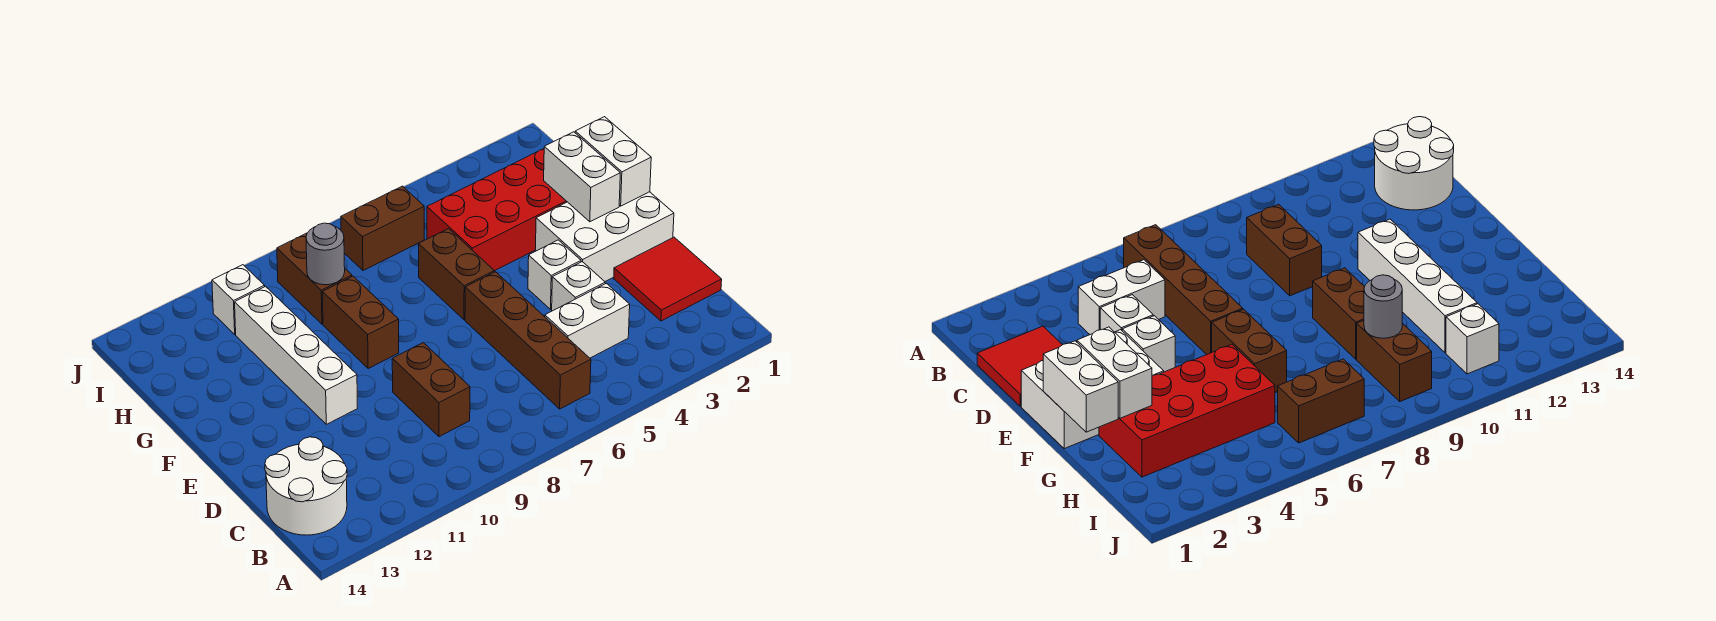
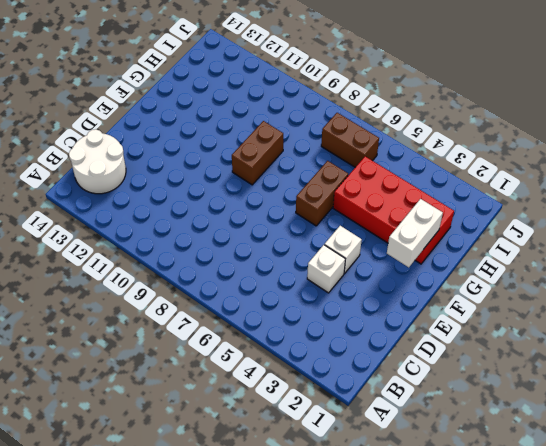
none -> brown 1x4 brick [465,272,591,409]
none -> red 2x2 tile [614,237,722,321]
none -> white 1x2 brick [545,283,630,358]

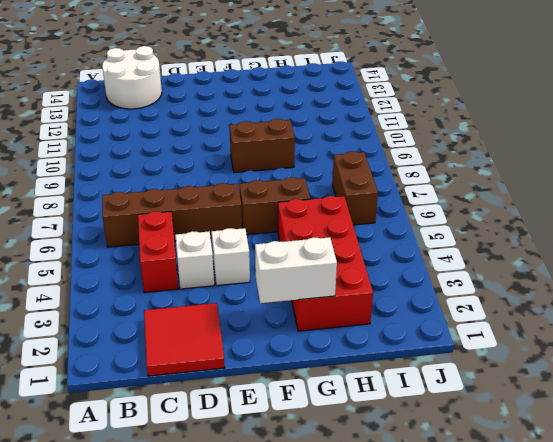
red 1x2 brick [138,211,178,292] -> white 1x2 brick [545,283,630,358]
none -> brown 1x2 brick [392,343,470,437]
none -> white 2x3 brick [535,192,674,281]
none -> white 1x4 brick [235,287,358,424]

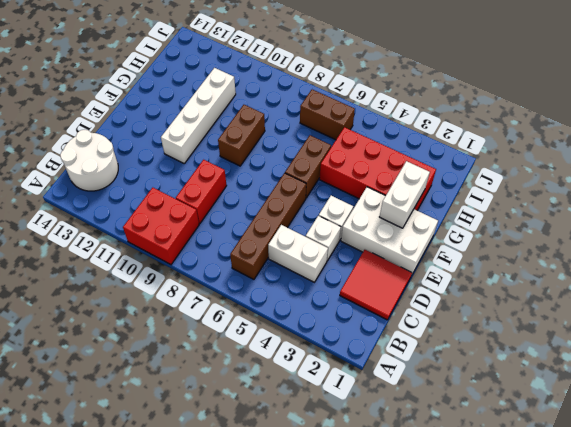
red 2x2 brick [123,188,199,264] -> none
red 1x2 brick [176,160,227,224] -> brown 1x2 brick [392,343,470,437]
none -> brown 1x2 brick [277,233,352,324]
none -> white 1x1 brick [212,265,265,334]
none -> white 1x2 brick [575,117,651,206]

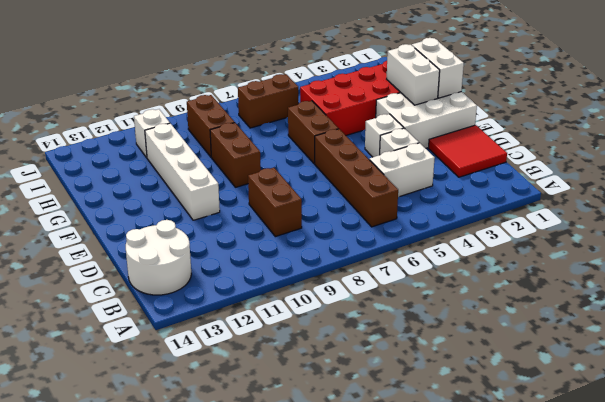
none -> grey 1x1 round brick [306,223,345,285]

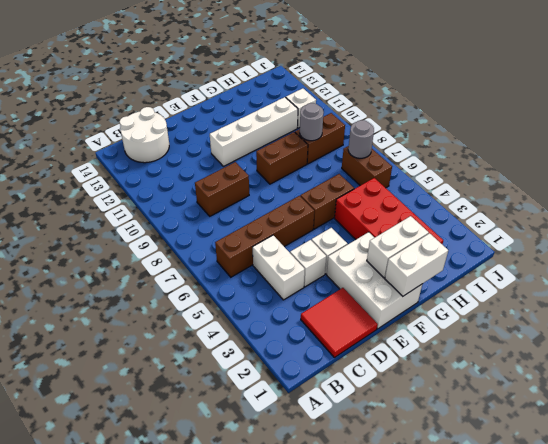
grey 1x1 round brick [348,120,374,158] -> none

